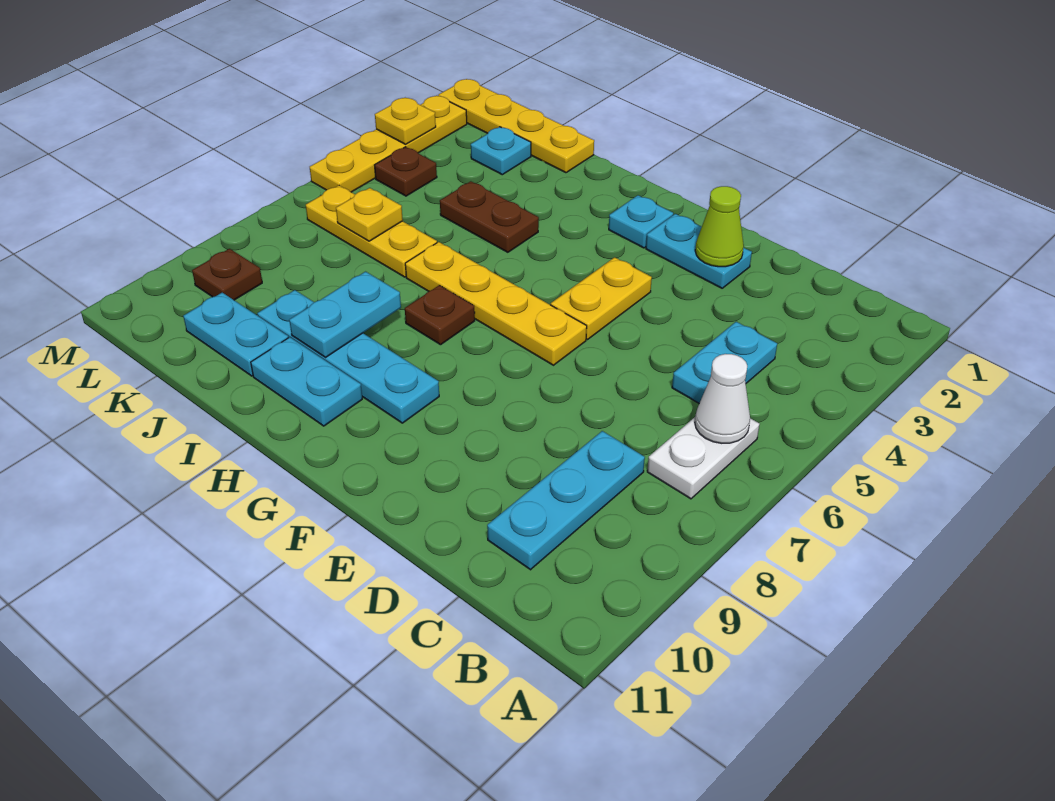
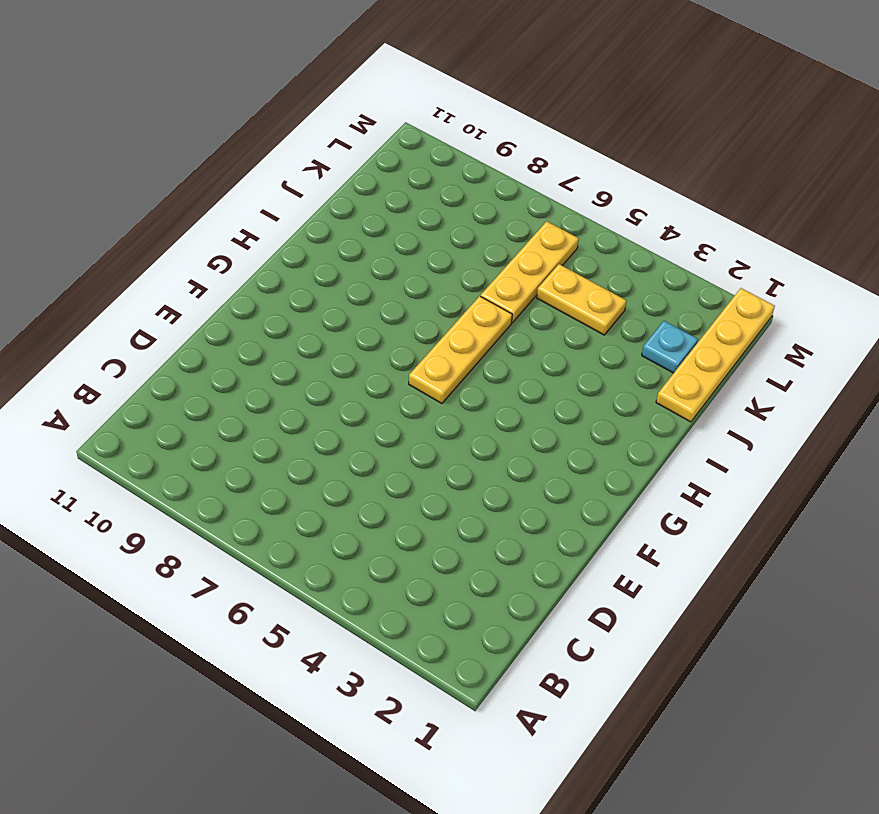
yellow 1x3 plate [409,296,512,403] -> yellow 1x4 plate [405,242,587,365]
yellow 1x2 plate [537,264,627,335] -> yellow 1x2 plate moved to [551,257,652,339]
none -> white 1x2 plate [647,417,760,499]
none -> cyan 1x2 plate [672,322,777,403]
none -> cyan 1x3 plate [487,431,645,570]

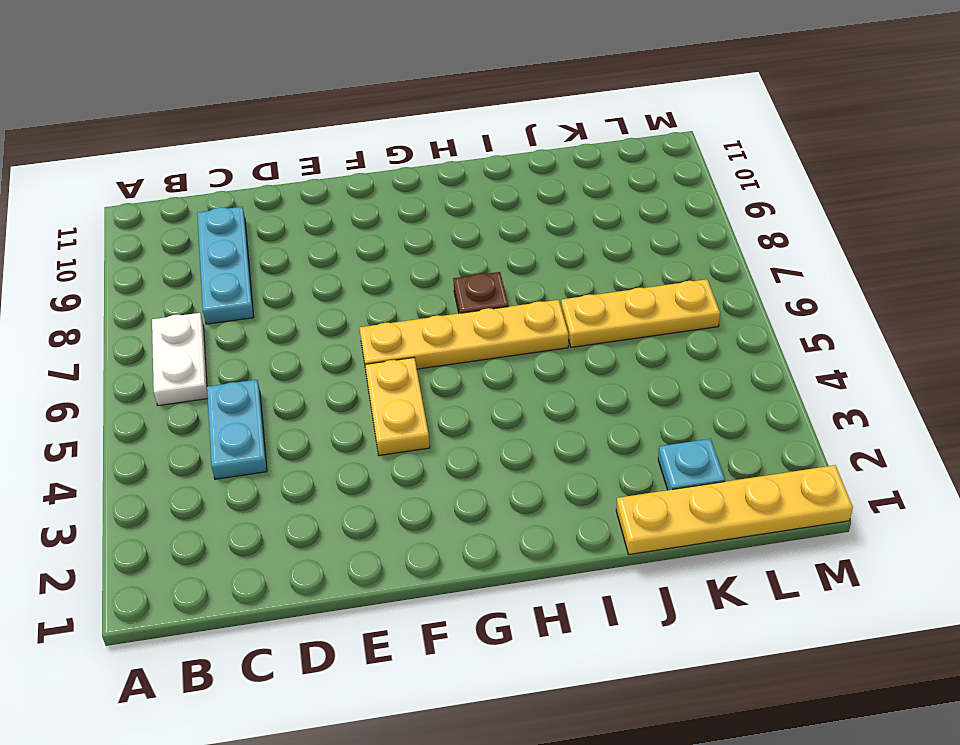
none -> cyan 1x2 plate [646,214,752,288]
none -> cyan 1x1 plate [609,195,673,248]
none -> cyan 1x4 plate [257,290,439,423]

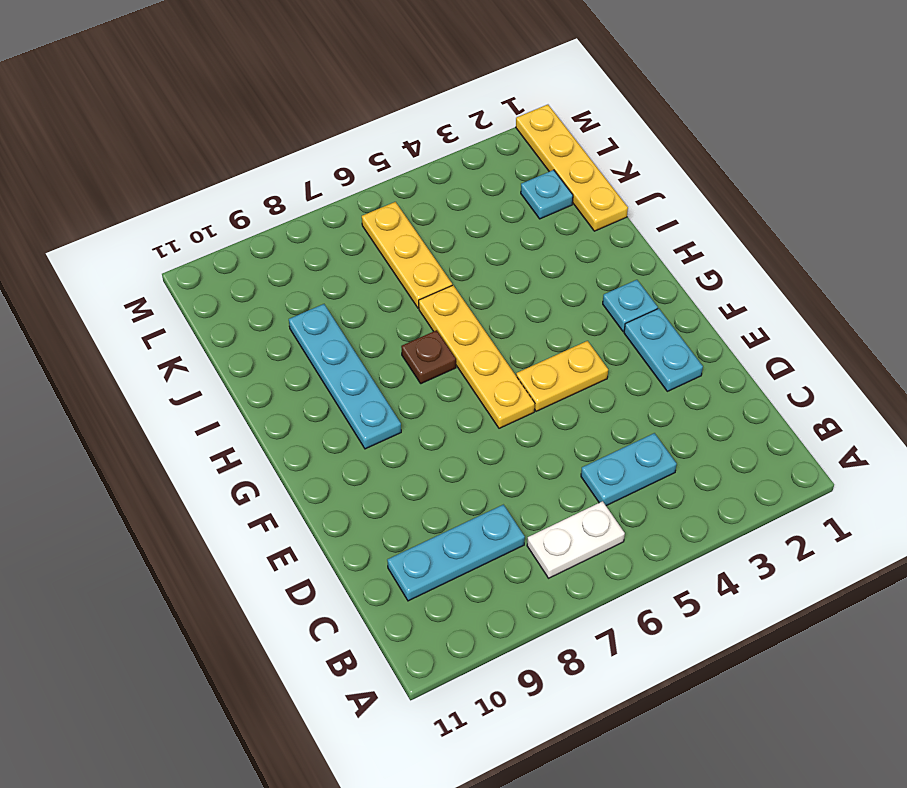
none -> cyan 1x2 plate [251,337,362,426]
none -> brown 1x2 plate [440,181,539,252]
none -> cyan 1x2 plate [183,293,288,376]

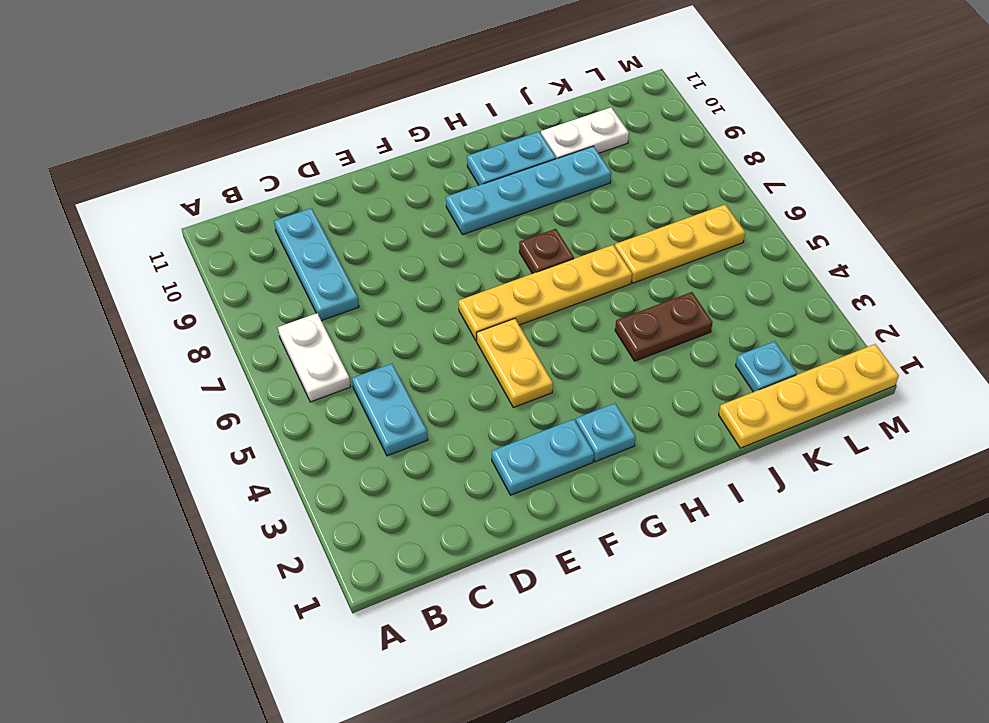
white 1x2 plate [541,108,629,159] -> cyan 1x2 plate [183,293,288,376]
none -> brown 1x1 plate [375,147,437,196]
none -> brown 1x1 plate [192,249,262,300]
none -> yellow 1x4 plate [310,96,467,192]

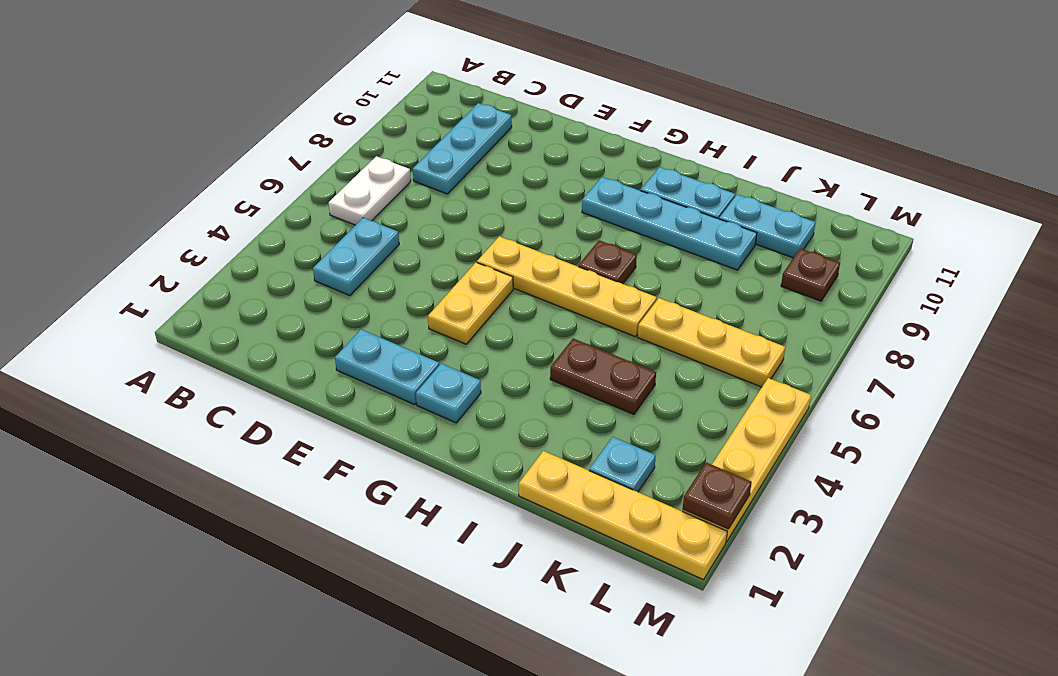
brown 1x1 plate [683,462,752,529] -> brown 1x1 plate moved to [375,147,437,196]
none -> white 1x1 cone [695,354,750,443]
none -> lime 1x1 cone [695,186,744,267]
none -> cyan 1x2 plate [289,272,401,358]

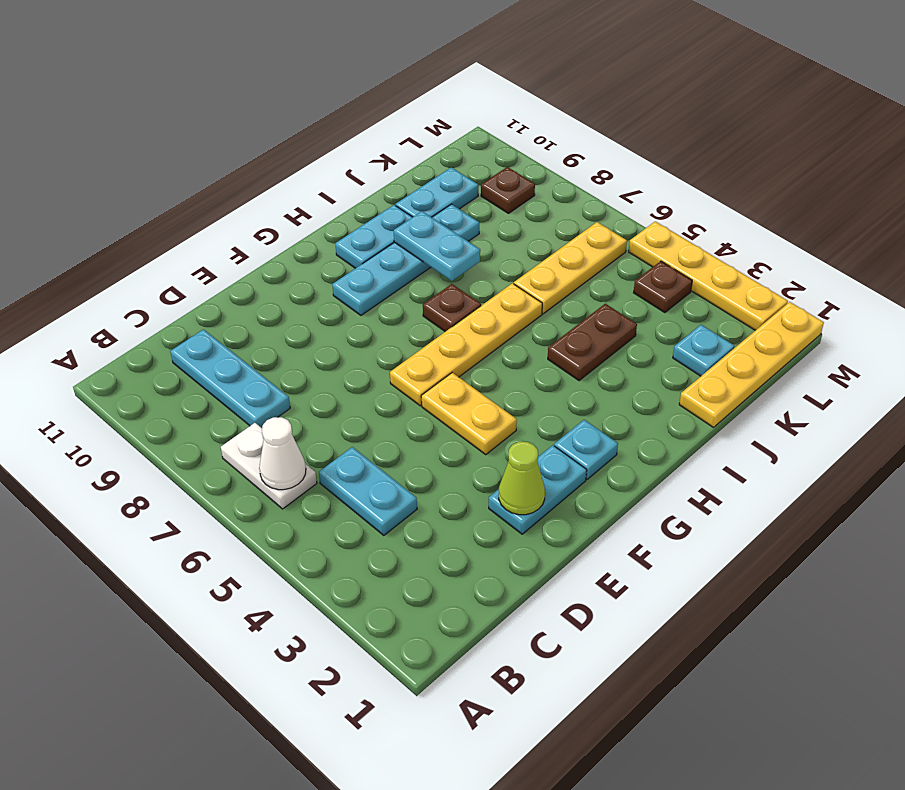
none -> yellow 1x1 plate [336,188,403,241]
none -> yellow 1x1 plate [375,98,436,144]

